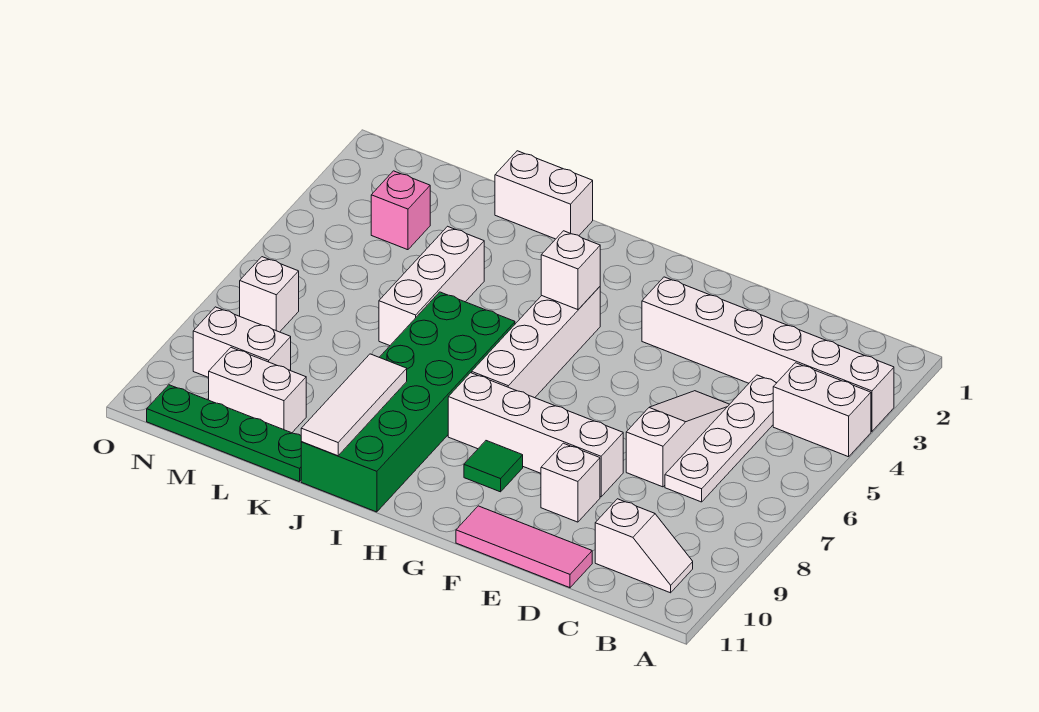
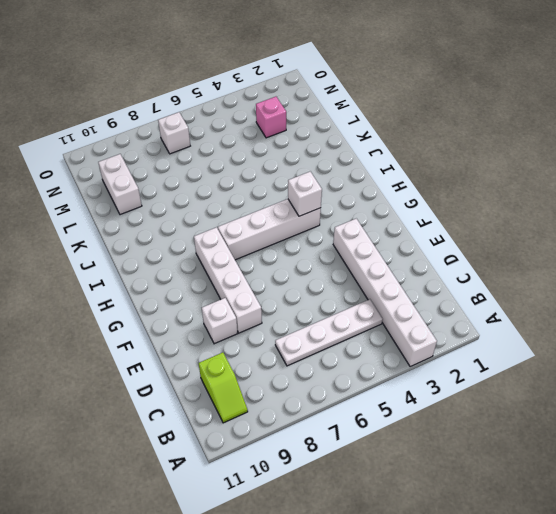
lime 1x2 slope [199,353,248,423] -> white 1x2 slope [595,499,693,593]
none -> white 1x2 brick [773,363,871,457]
none -> white 1x3 slope [626,391,729,487]
none -> pink 1x3 tile [456,506,592,588]

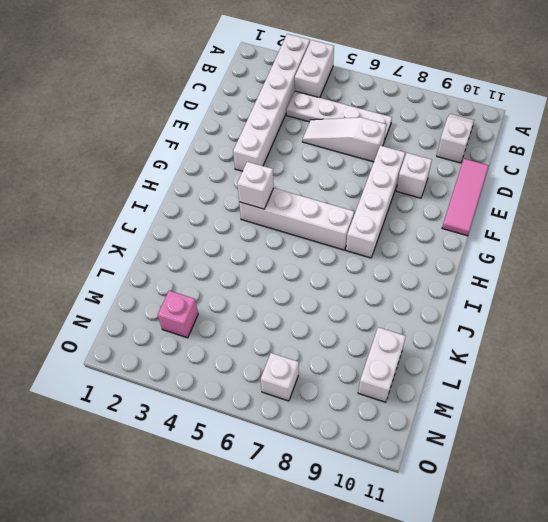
none -> green 1x1 tile [464,441,523,492]
none -> green 2x6 brick [301,292,515,512]
none -> white 1x2 brick [495,151,593,239]

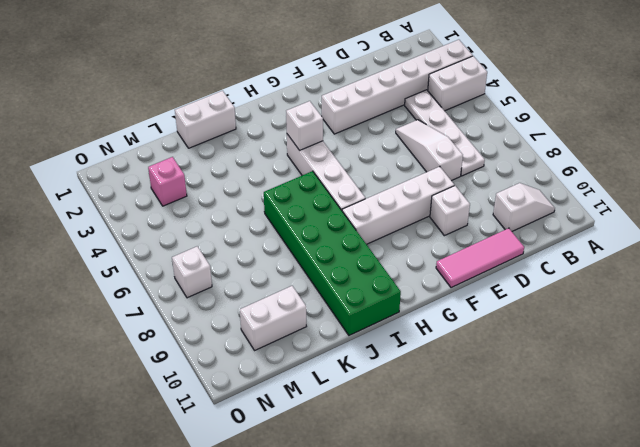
none -> green 1x1 tile [464,441,523,492]
none -> white 1x3 brick [379,226,484,346]
none -> green 1x4 plate [147,385,301,482]

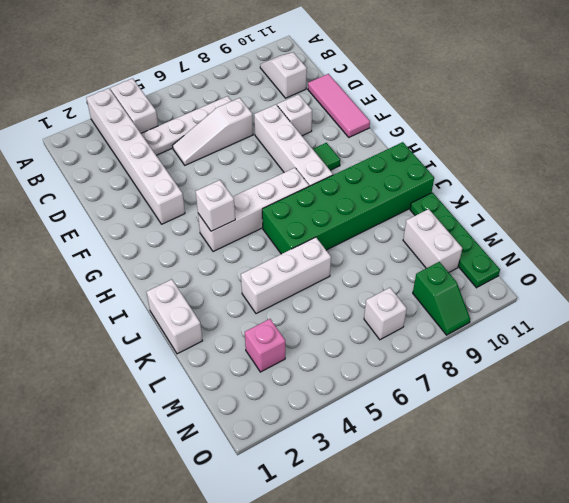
green 1x2 slope [413,262,470,335] -> white 1x2 brick [193,307,291,378]
none -> white 1x3 tile [301,354,407,456]

